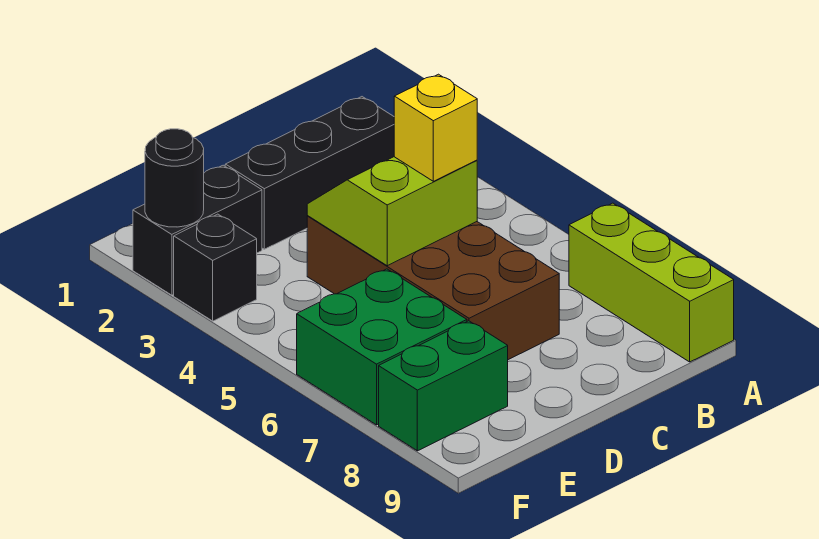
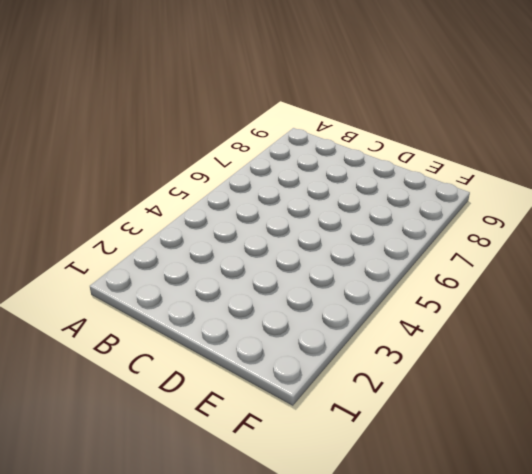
none -> lime 1x3 brick [569,203,734,362]
none -> black 1x3 brick [225,97,394,249]

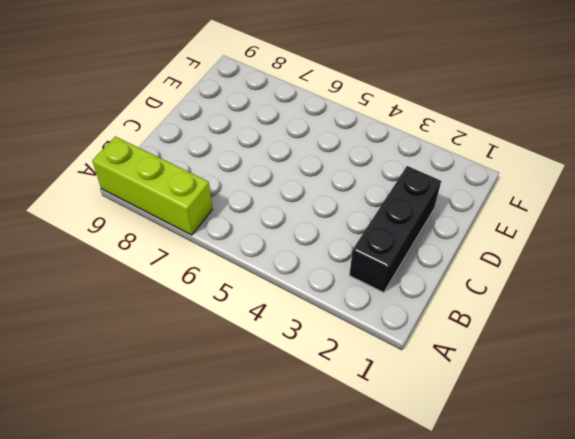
none -> brown 2x4 brick [307,216,559,360]
none -> black 1x2 brick [133,165,262,295]

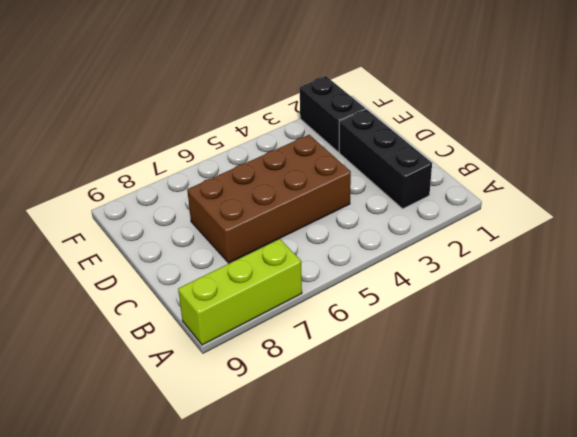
none -> green 2x2 brick [297,269,467,425]
none -> green 1x2 brick [379,321,508,451]

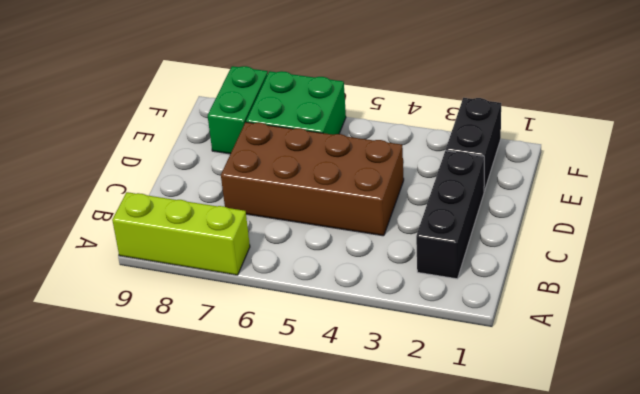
none -> black 1x1 brick [174,214,257,321]
none -> lime 2x2 slope [307,157,477,266]

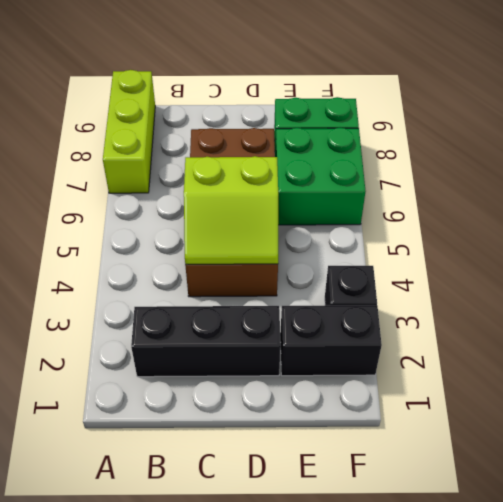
none -> black 1x1 round brick [145,129,204,227]
none -> yellow 1x1 brick [394,74,477,181]

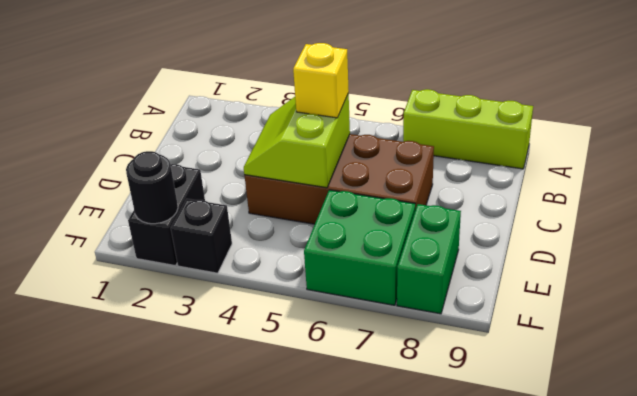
none -> black 1x3 brick [225,97,394,249]

